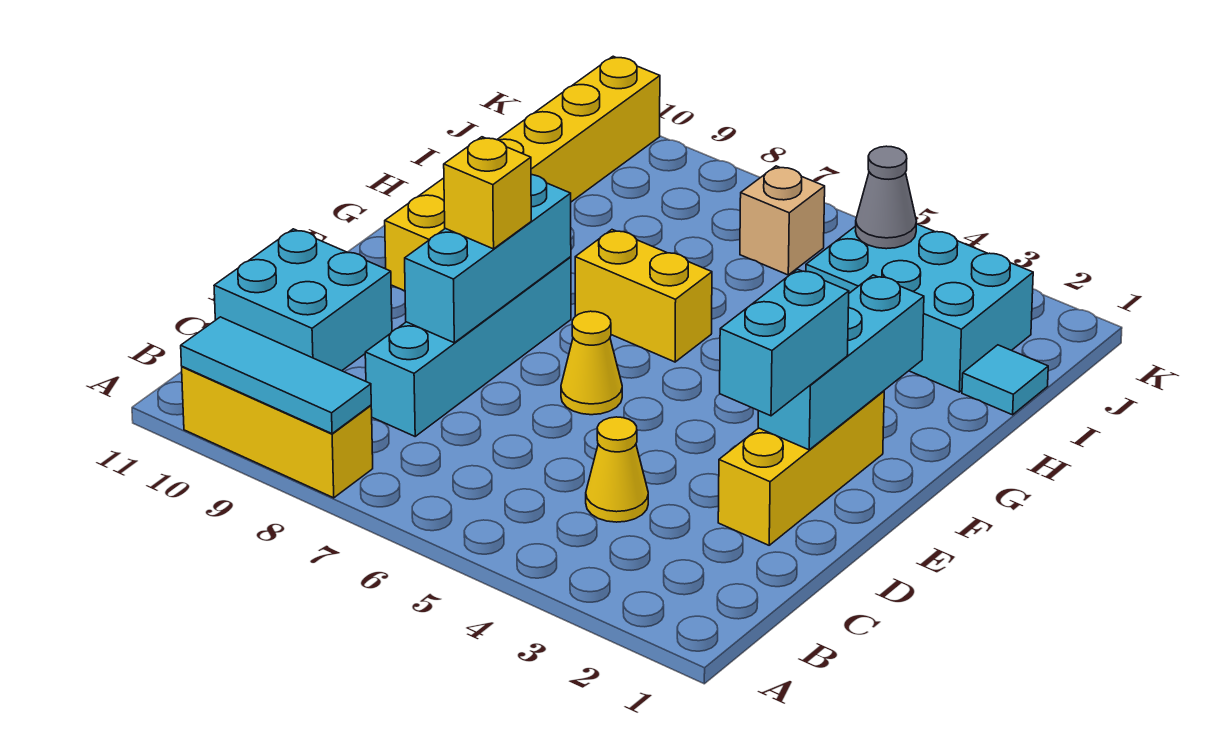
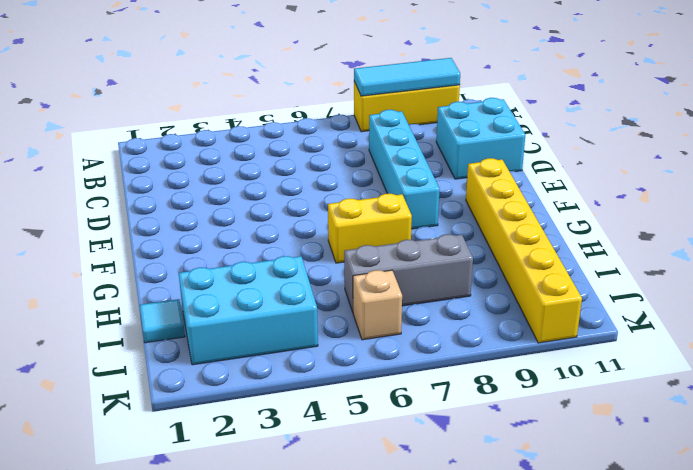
grey 1x3 brick [344,234,473,312] -> none
none -> yellow 1x1 cone [586,417,648,522]
none -> yellow 1x3 brick [718,391,884,545]
none -> yellow 1x1 cone [561,311,622,415]

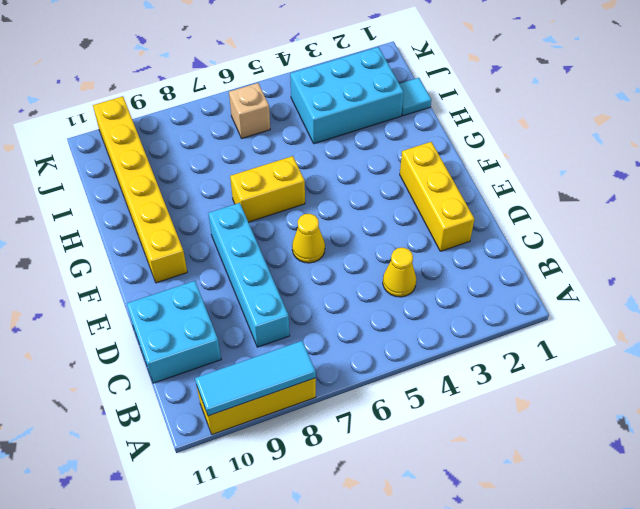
none -> cyan 1x3 brick [405,175,571,343]
none -> cyan 1x3 brick [758,275,924,450]
none -> grey 1x1 cone [856,146,916,249]

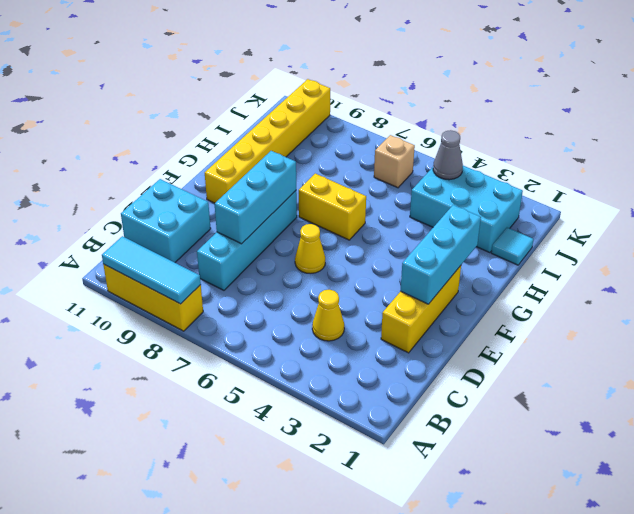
none -> cyan 1x2 brick [720,269,849,416]
none -> yellow 1x1 brick [444,137,531,249]

